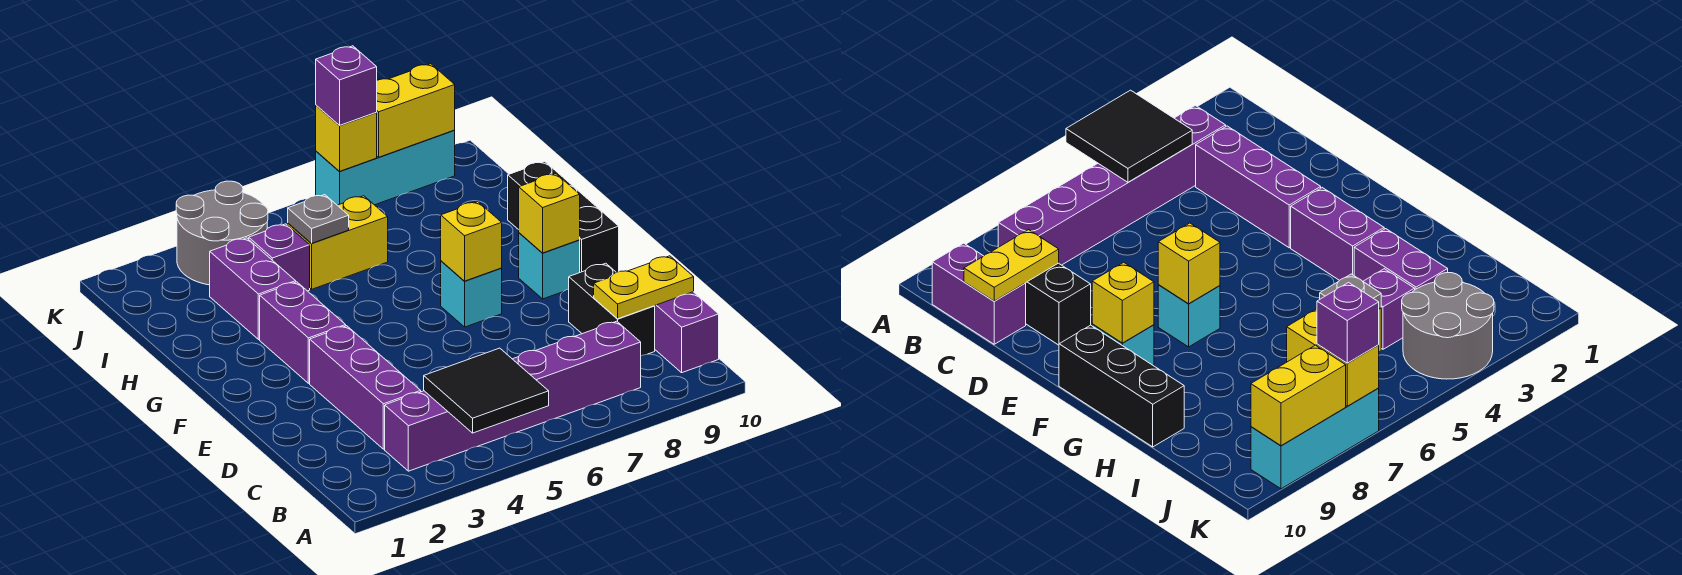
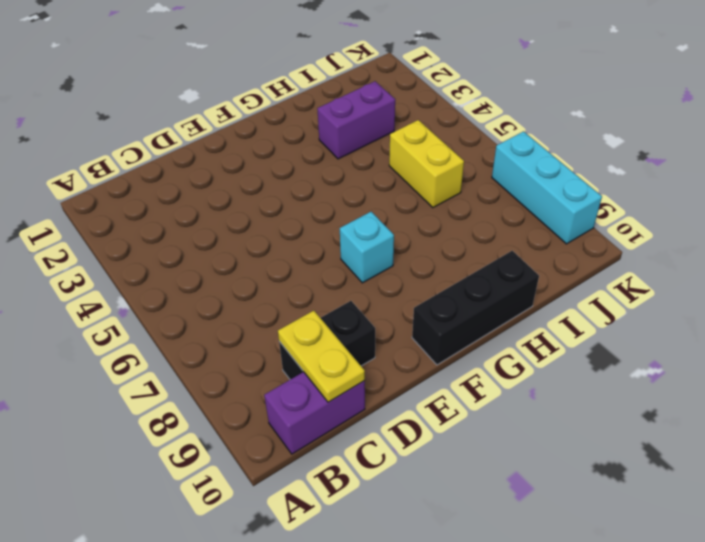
none -> purple 1x6 brick [385,321,641,471]
none -> purple 1x3 brick [310,326,421,449]
none -> purple 1x2 brick [260,282,346,383]

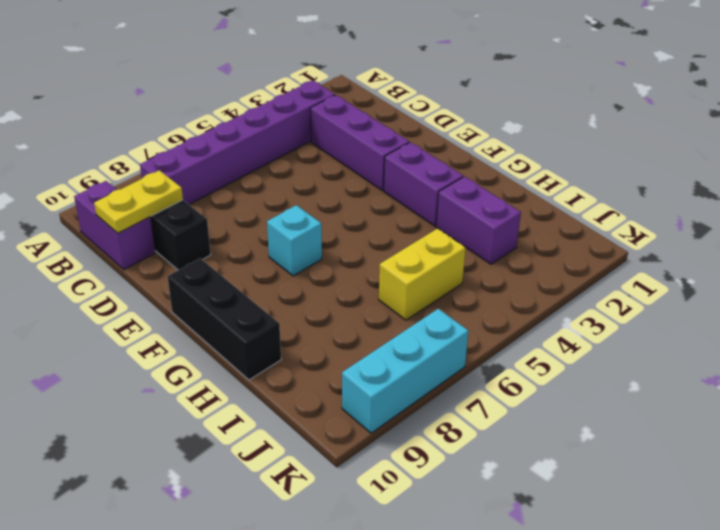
none -> cyan 1x1 brick [519,233,580,299]
none -> purple 1x1 brick [249,224,310,291]
none -> grey 2x2 round brick [176,181,268,285]

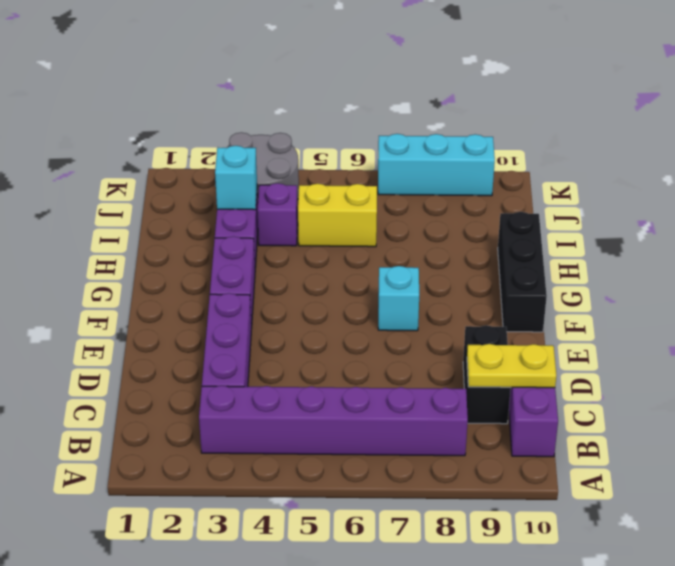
cyan 1x1 brick [215,146,257,210] -> cyan 1x1 brick moved to [519,233,580,299]
none -> black 2x2 tile [424,348,549,433]
none -> yellow 1x1 brick [441,202,502,281]
none -> yellow 1x1 brick [519,174,580,253]

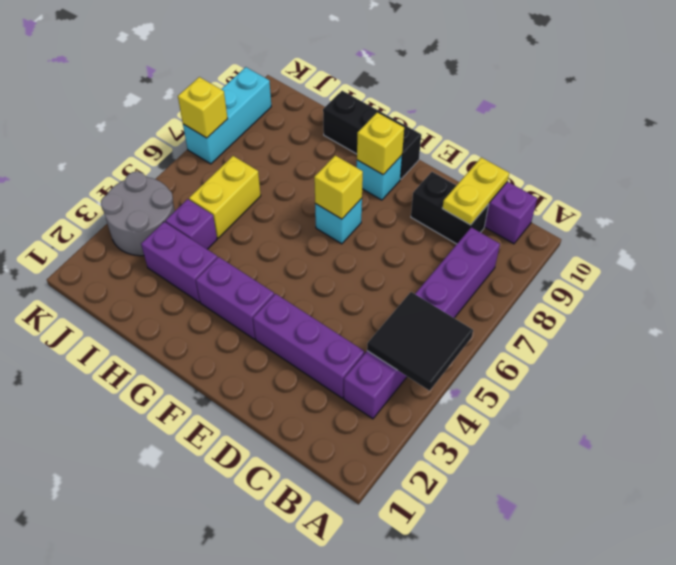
none -> grey 1x1 plate [288,195,349,243]
none -> yellow 1x2 brick [376,64,455,157]
none -> purple 1x1 brick [316,46,377,125]

